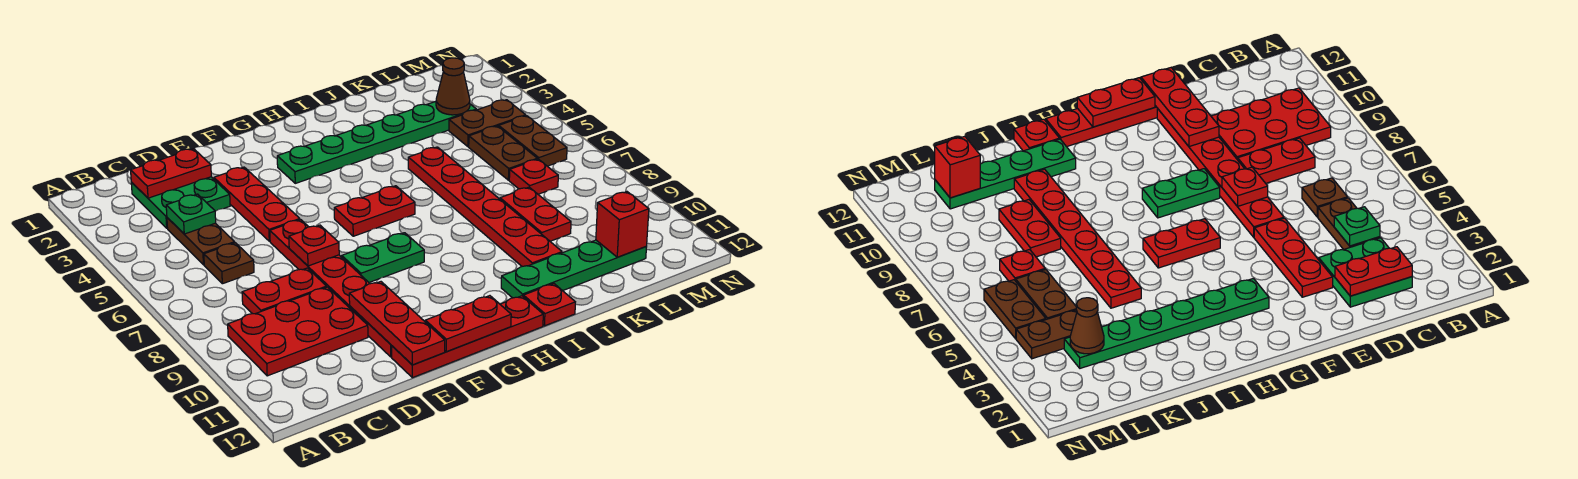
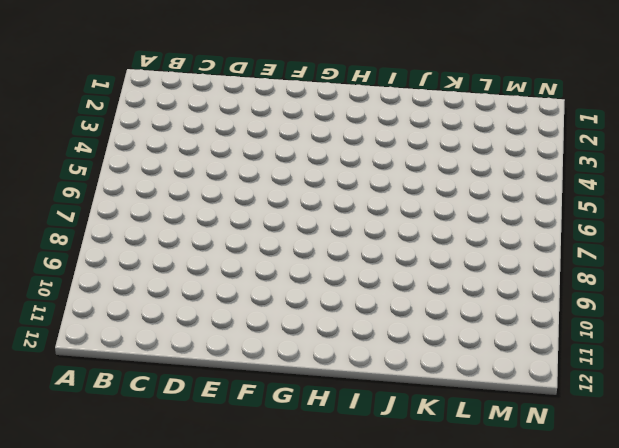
none -> red 2x3 plate [228,287,368,376]
none -> green 2x2 plate [131,177,230,228]
none -> brown 1x2 plate [167,218,235,265]

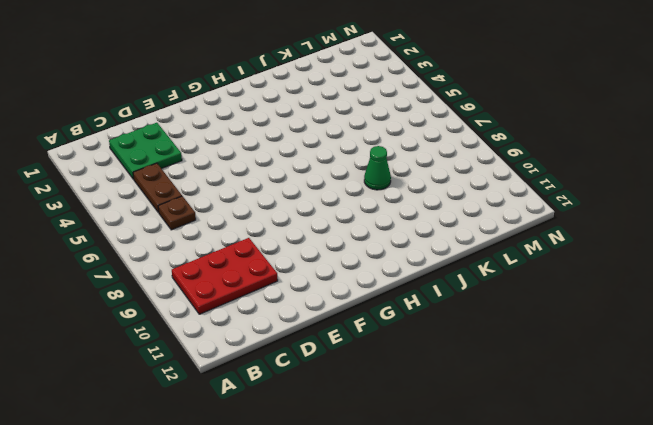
green 1x1 cone [364,146,391,190] -> red 1x6 plate [408,147,562,266]
none -> red 1x2 plate [242,268,326,314]
none -> red 1x3 plate [214,167,300,241]
none -> red 1x6 plate [270,220,392,357]

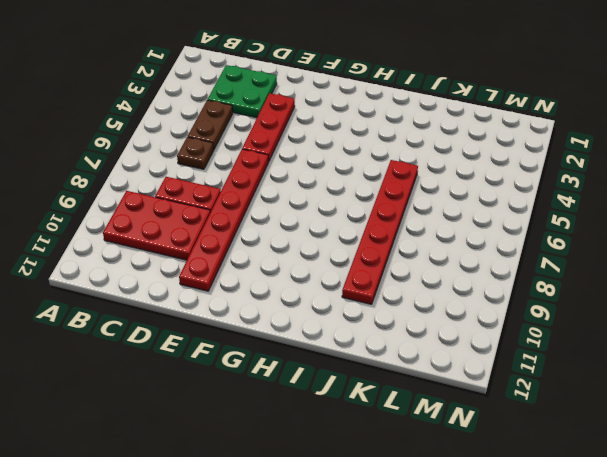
none -> red 1x4 plate [392,296,543,378]
none -> green 1x2 plate [342,233,424,282]
none -> green 1x6 plate [277,101,476,183]

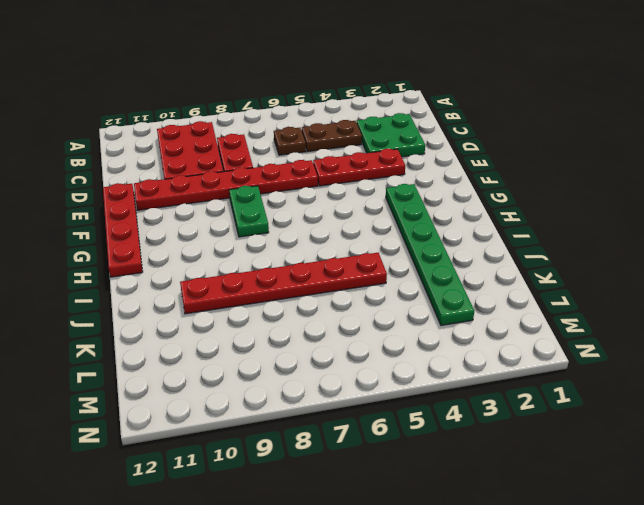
none -> red 1x2 plate [334,186,415,236]
none -> green 1x4 plate [501,240,646,298]
none -> red 1x1 plate [524,284,575,326]

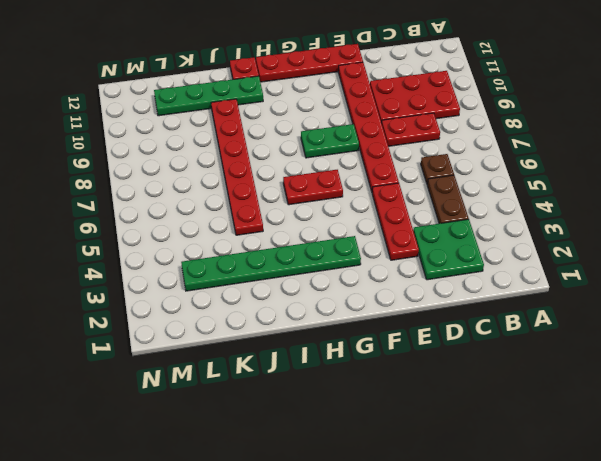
none -> red 1x2 plate [500,187,571,241]
none -> brown 1x2 plate [449,100,526,147]
none -> brown 1x2 plate [469,126,537,180]

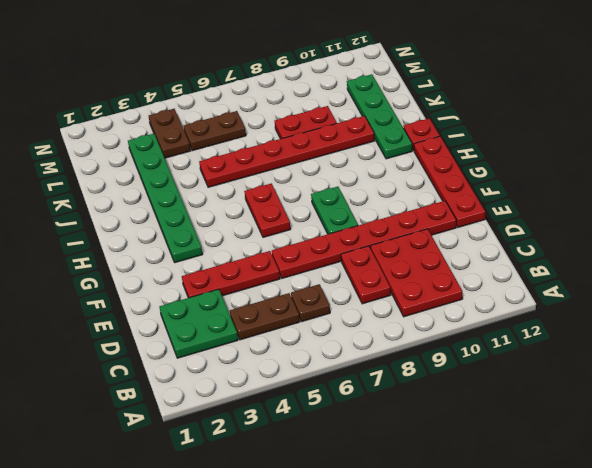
none -> red 1x1 plate [509,159,558,194]
none -> brown 1x2 plate [499,116,567,166]
none -> red 1x2 plate [131,149,211,198]

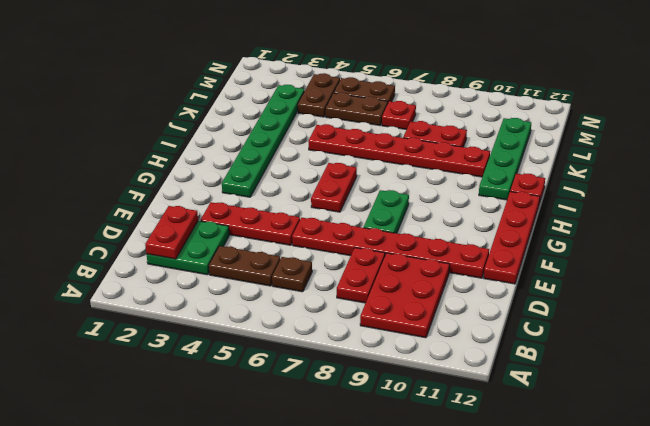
none -> green 1x1 plate [166,194,216,234]
none -> red 1x1 plate [289,225,339,266]
none -> red 1x3 plate [349,282,445,365]

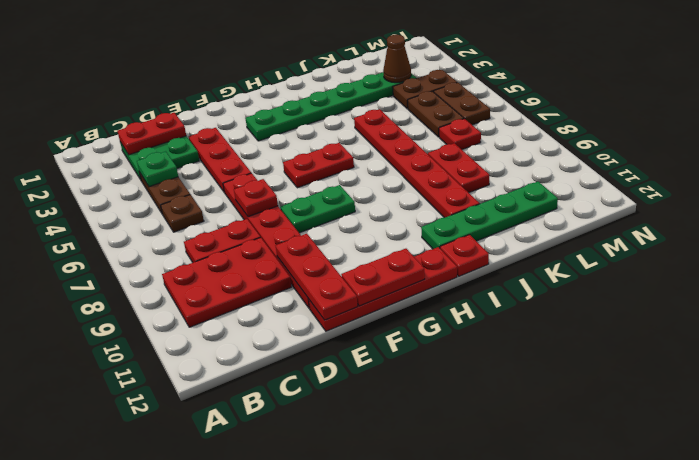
none -> red 1x1 brick [596,192,649,257]

